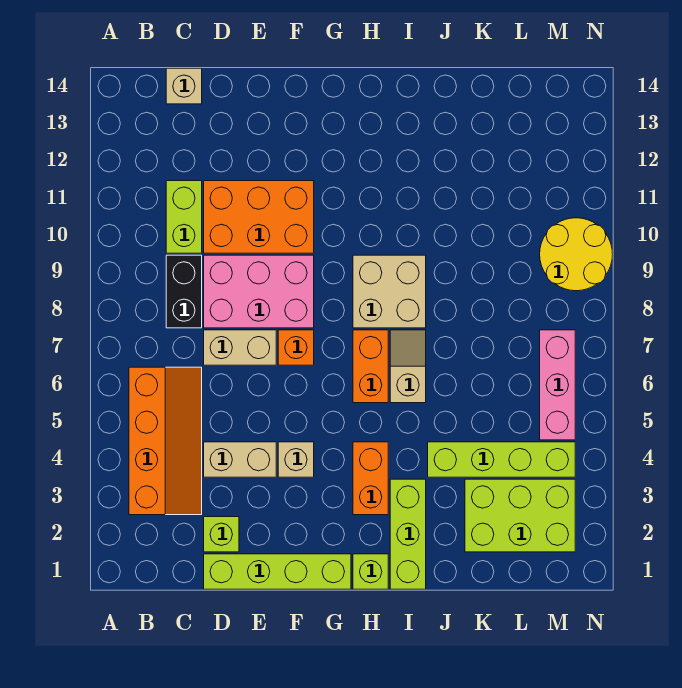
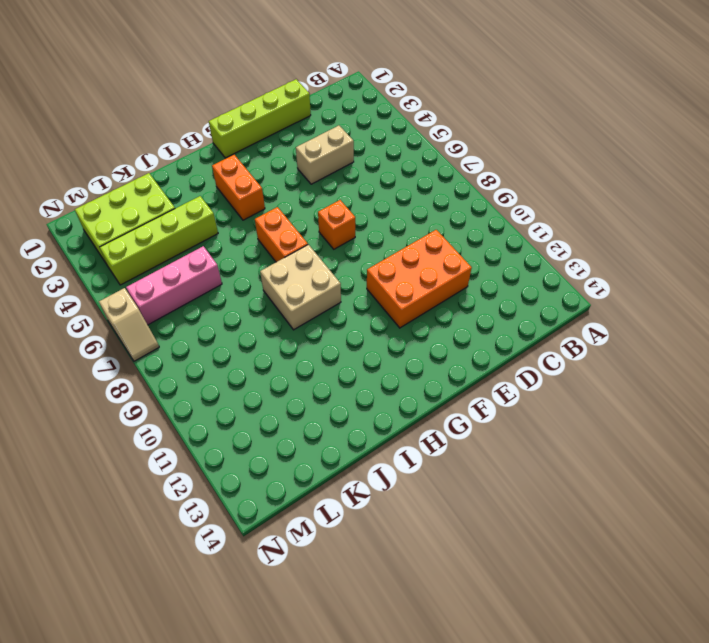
pink 1x3 brick [126,246,222,325] -> pink 1x3 brick turned to [540,330,575,440]
tan 1x2 slope [99,288,159,361] -> tan 1x2 slope moved to [390,330,426,403]
none -> orange 2x4 slope [129,367,202,515]
none -> black 1x2 brick [166,255,202,328]
none -> lime 1x2 brick [166,181,202,253]

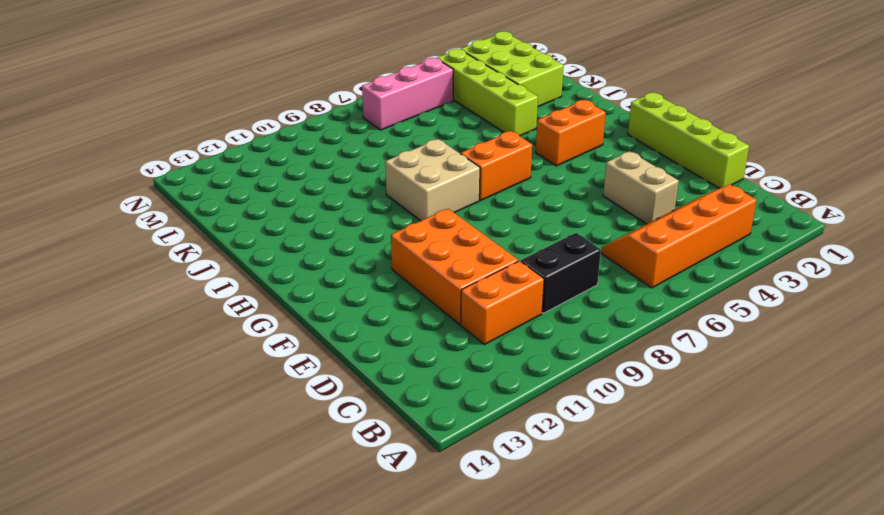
orange 1x2 brick [461,261,544,345] -> lime 1x2 brick [166,181,202,253]
none -> tan 1x1 brick [166,68,202,104]
none -> lime 1x1 brick [204,517,239,552]
none -> tan 1x2 brick [204,330,276,365]

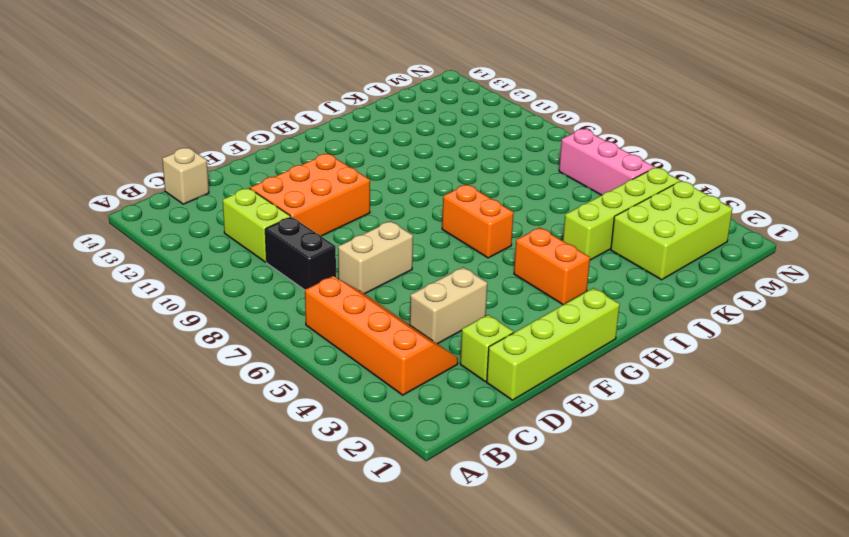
none -> pink 2x3 brick [204,255,314,328]
none -> tan 1x1 brick [278,442,314,477]
none -> orange 1x1 brick [278,330,314,365]

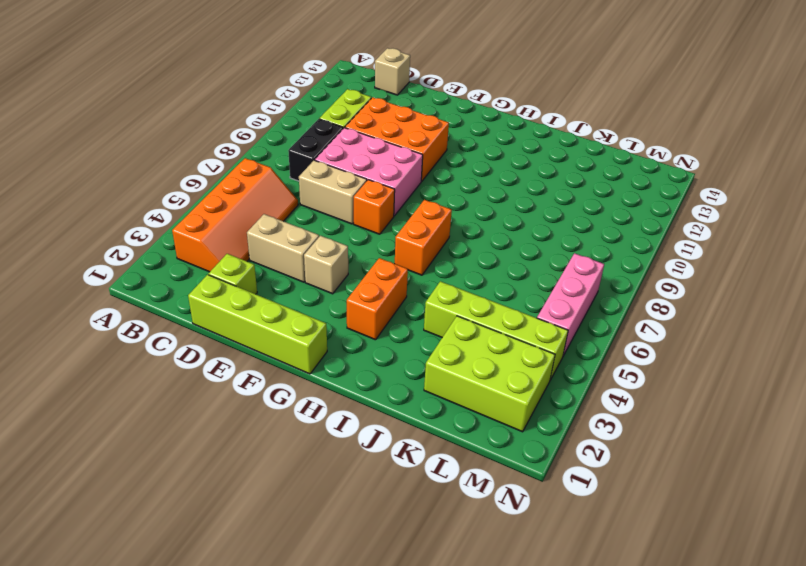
none -> lime 1x1 brick [353,554,388,589]
none -> tan 2x2 brick [353,255,426,328]
none -> lime 1x3 brick [390,479,426,589]

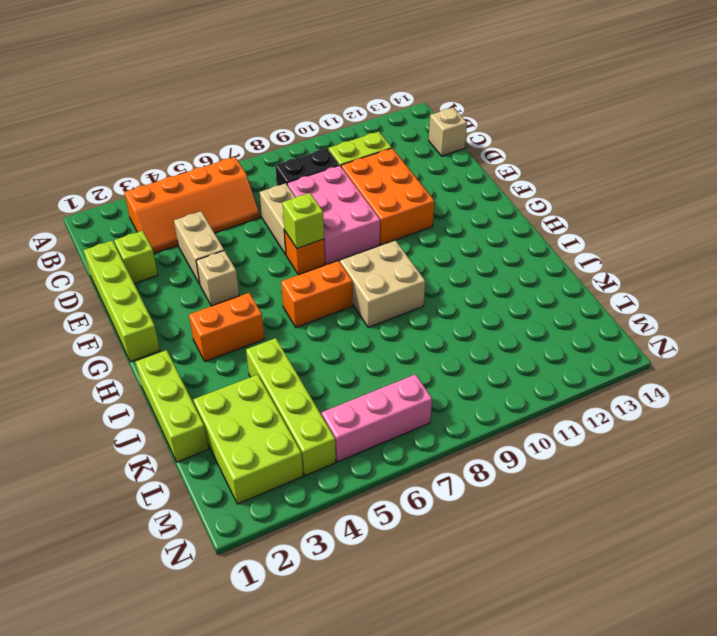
lime 1x1 brick [282,193,324,248] -> lime 1x1 brick moved to [353,554,388,589]
lime 1x3 brick [136,350,208,462] -> lime 1x3 brick turned to [390,479,426,589]
none -> tan 1x2 slope [390,330,426,403]
none -> yellow 2x2 round brick [540,218,613,291]

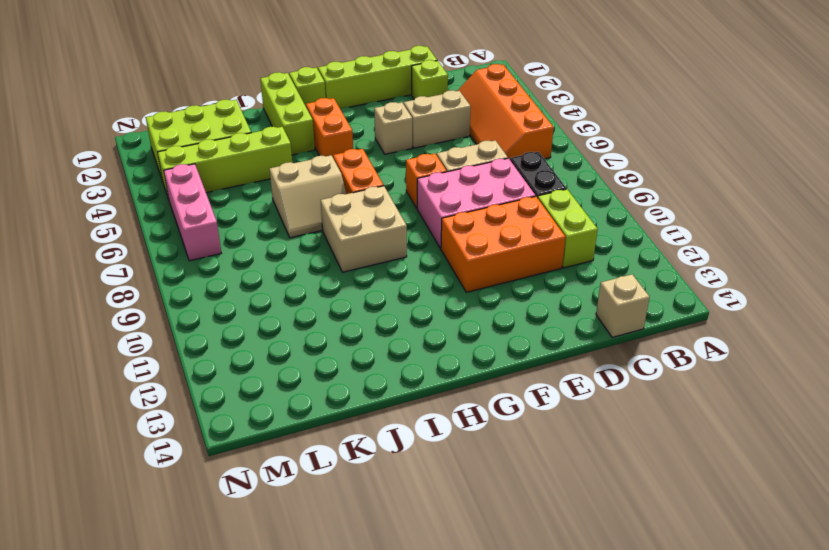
tan 2x2 slope [270,155,346,238] -> tan 1x2 slope [390,330,426,403]
none -> yellow 2x2 round brick [540,218,613,291]

